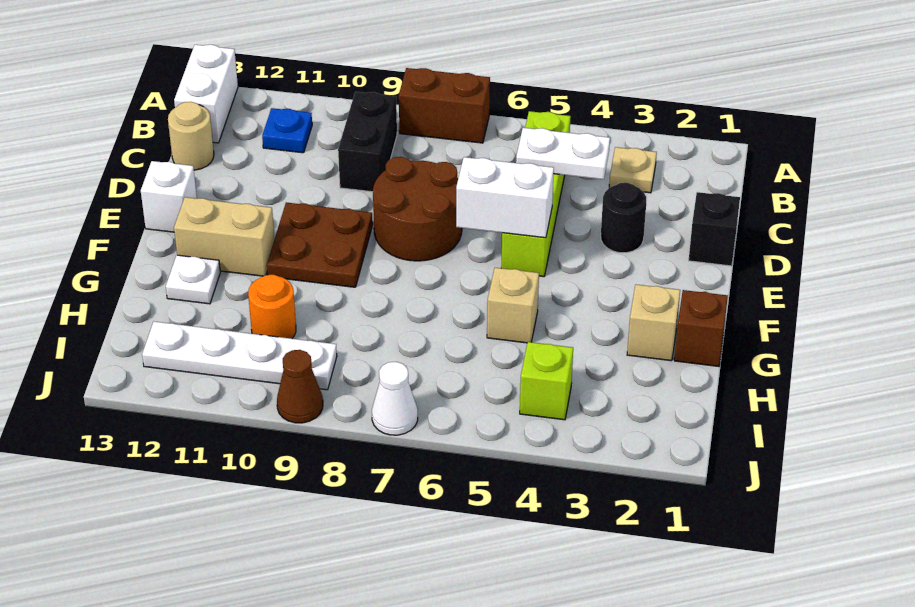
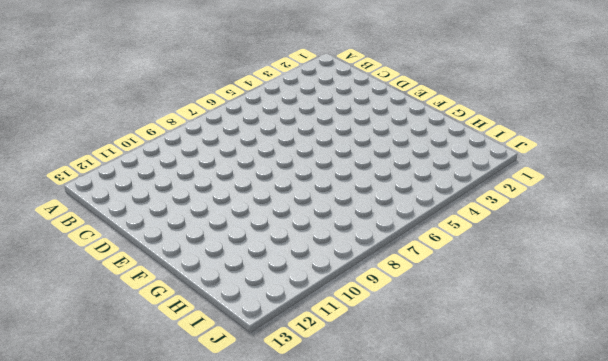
none -> brown 1x2 brick [399,68,490,143]
none -> white 1x2 brick [174,45,238,143]
none -> tan 1x1 plate [609,147,657,193]

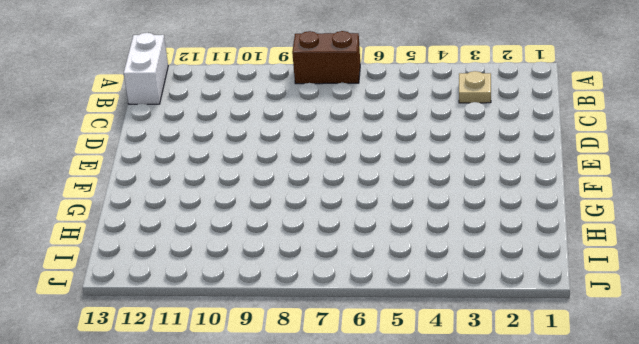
none -> lime 1x4 brick [501,111,571,277]
none -> black 1x2 brick [338,92,397,192]
none -> blue 1x1 plate [262,108,312,153]

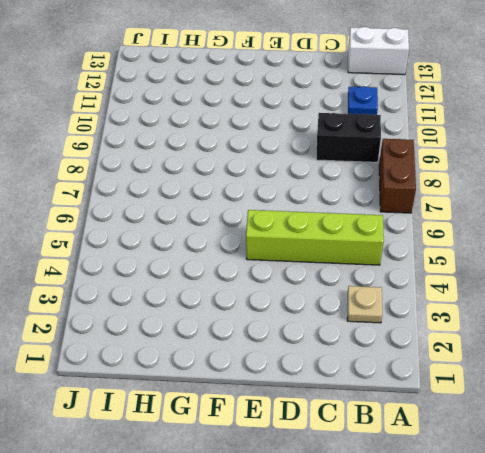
none -> tan 1x1 round brick [168,102,214,170]
none -> black 1x1 brick [689,192,740,266]
none -> black 1x1 round brick [601,183,646,253]

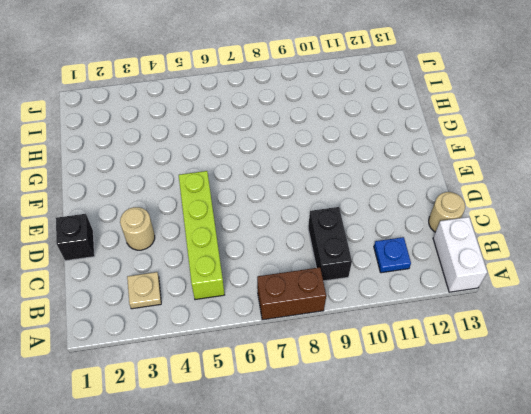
tan 1x1 round brick [120,207,155,250] -> black 1x1 round brick [601,183,646,253]
none -> brown 2x2 round brick [373,157,462,261]
none -> brown 2x2 plate [267,203,373,287]
none -> white 1x1 brick [141,161,197,232]

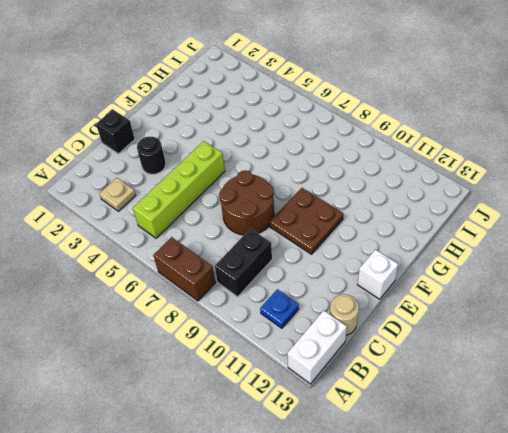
none -> tan 1x2 brick [174,197,274,276]
none -> brown 1x1 brick [674,290,728,367]
none -> tan 1x1 brick [627,284,680,361]

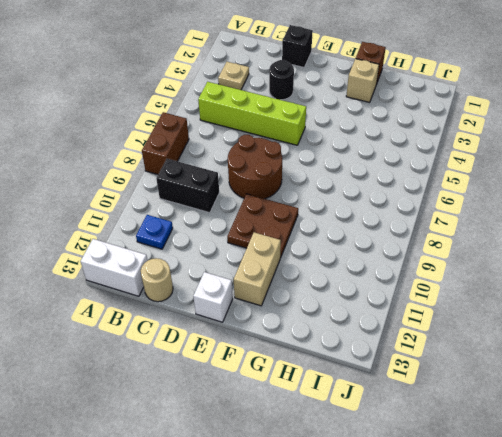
none -> tan 1x1 brick [487,268,539,343]
none -> white 1x1 plate [166,255,220,304]
none -> orange 1x1 round brick [248,275,296,339]

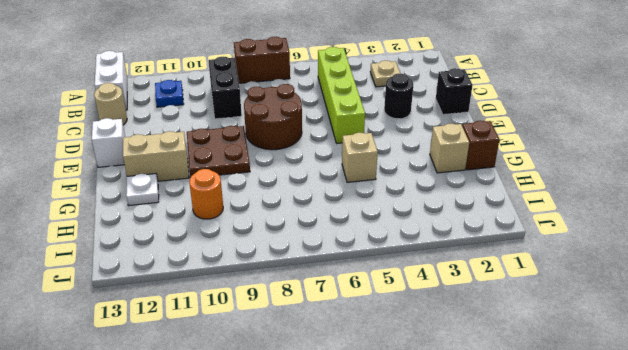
none -> lime 1x1 brick [520,342,573,420]
none -> white 1x4 plate [142,322,337,390]
none -> white 1x1 cone [372,362,418,435]

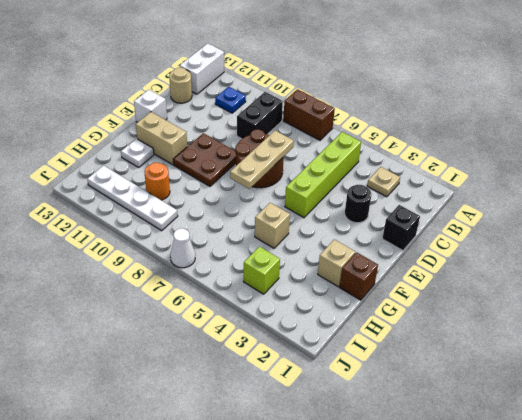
tan 1x3 plate [230,131,294,189] -> none
none -> brown 1x1 cone [277,350,323,423]
none -> white 1x2 plate [516,128,610,179]
none -> white 1x2 brick [456,157,554,238]

